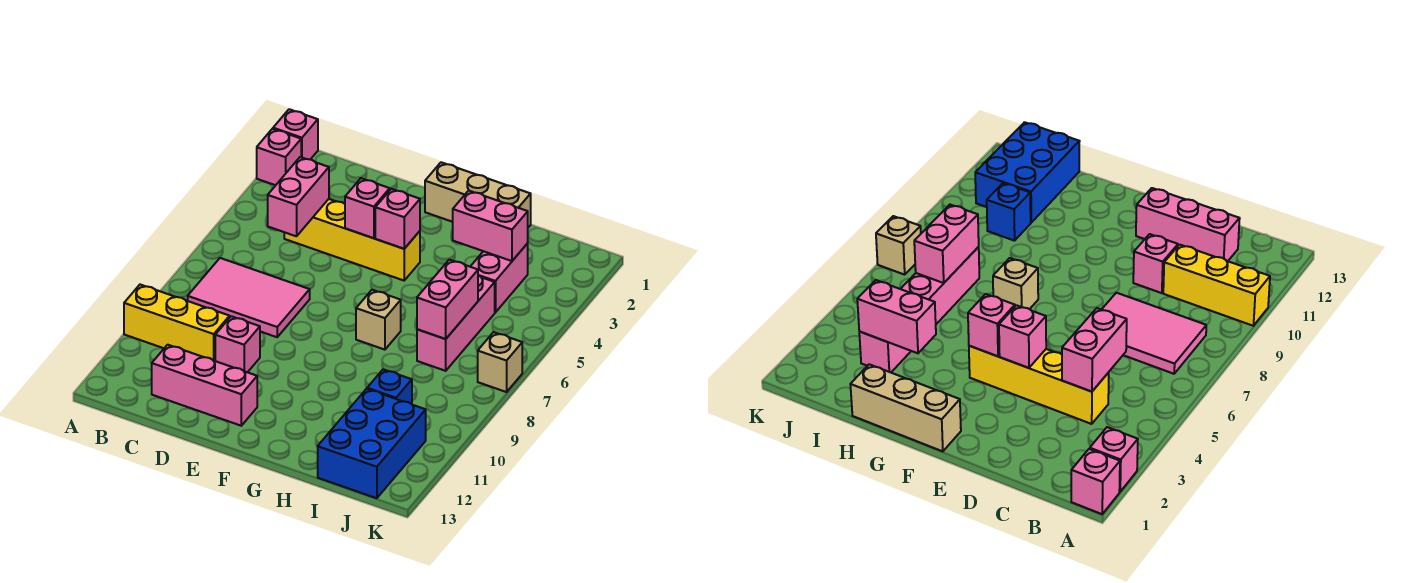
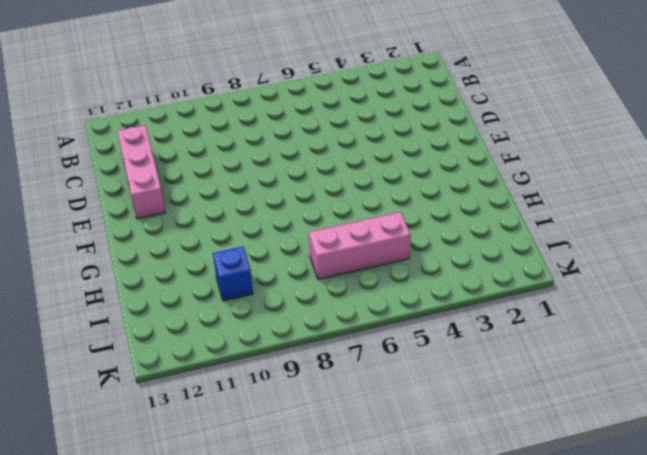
none -> pink 1x1 brick [273,109,318,159]
none -> pink 1x1 brick [257,129,301,185]
none -> yellow 1x3 brick [124,285,230,361]

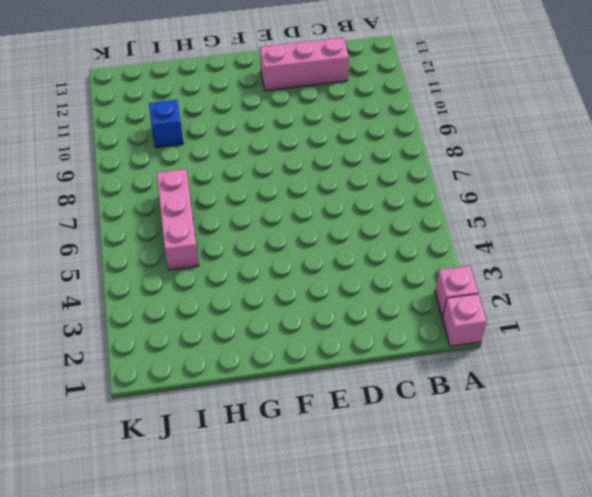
none -> yellow 1x3 brick [124,285,230,361]
none -> pink 2x3 tile [188,258,310,337]
none -> yellow 1x4 brick [284,199,420,280]

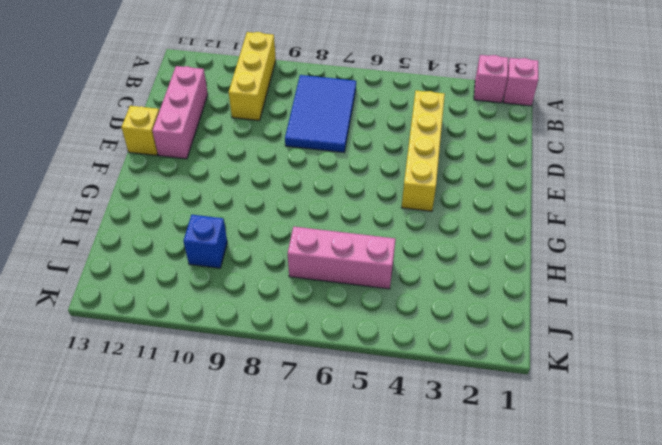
blue 2x3 tile [285,75,356,152] -> pink 2x3 tile [188,258,310,337]
yellow 1x1 brick [122,106,159,155] -> none
none -> pink 1x1 brick [215,316,260,372]
none -> tan 1x3 brick [425,162,531,227]
none -> tan 1x1 brick [356,290,401,350]

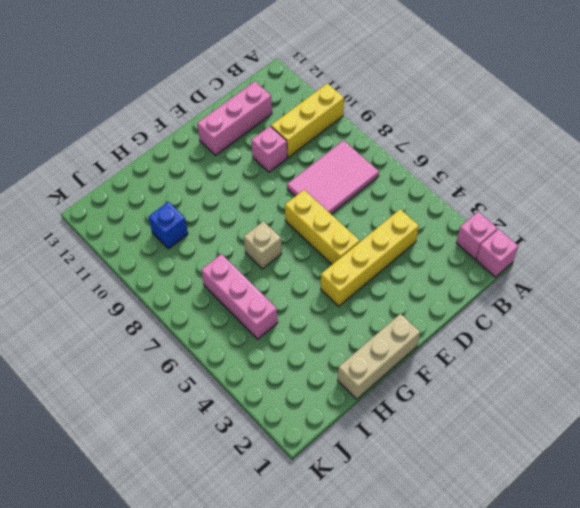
yellow 1x3 brick [285,190,360,264] -> none
none -> pink 1x2 brick [470,243,528,312]
none -> blue 2x3 brick [318,389,426,498]
none -> tan 1x1 brick [478,332,522,392]

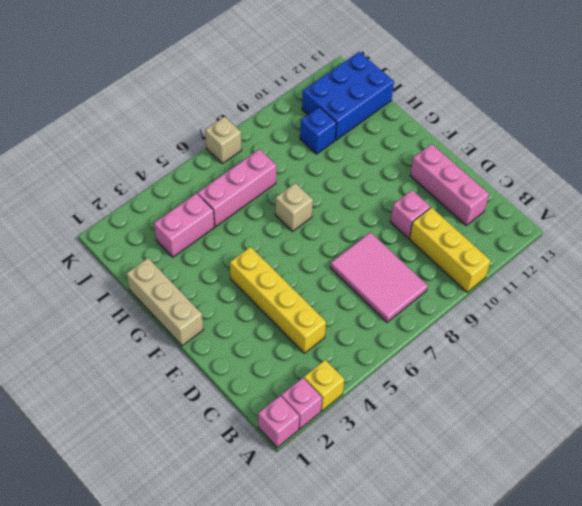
yellow 1x1 brick [304,360,344,411] -> none
none -> pink 1x2 brick [268,157,329,236]
none -> pink 1x1 brick [345,178,390,238]
none -> pink 1x1 brick [375,189,420,249]

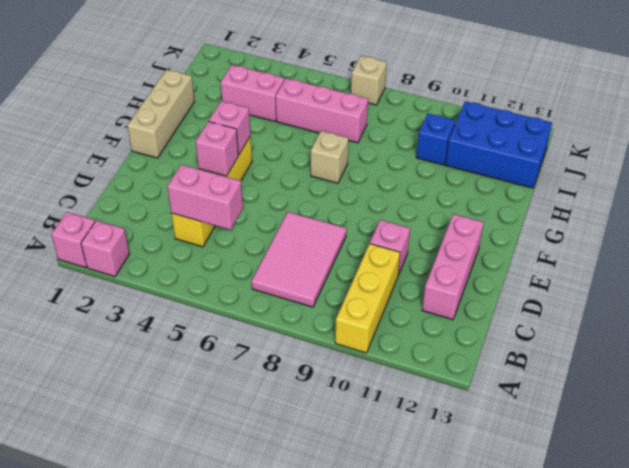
none -> pink 1x2 brick [453,191,528,261]
none -> pink 1x2 brick [417,260,478,339]

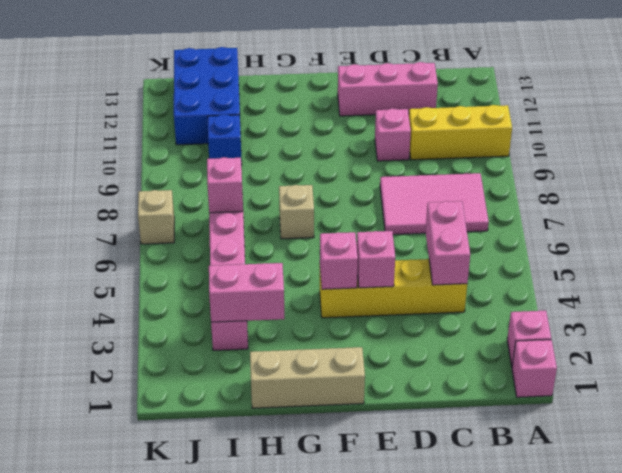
pink 1x1 brick [207,157,243,213] -> pink 1x2 brick [417,260,478,339]

